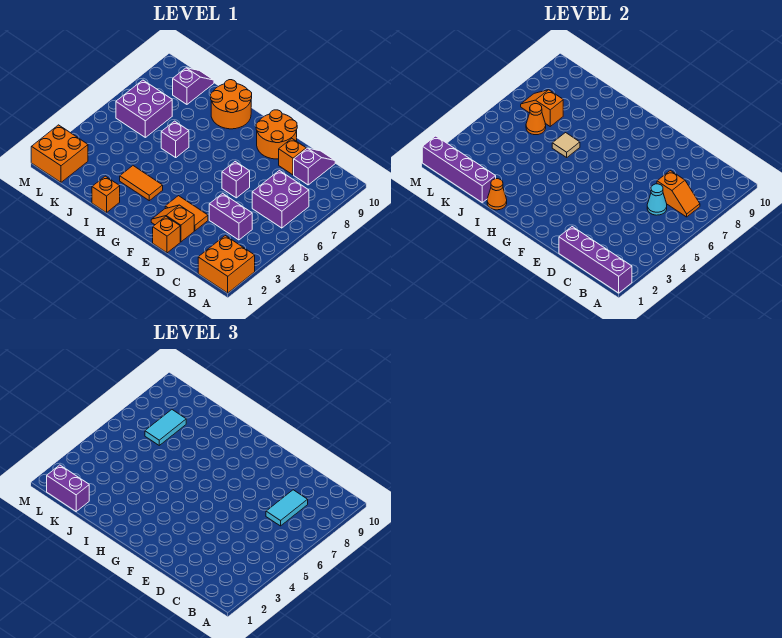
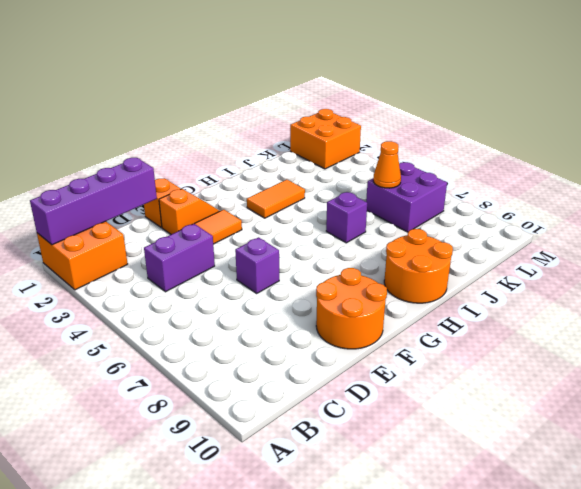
none -> purple 2x2 brick [252,171,309,228]
none -> purple 1x2 slope [294,148,335,185]
none -> orange 1x1 brick [279,139,306,175]

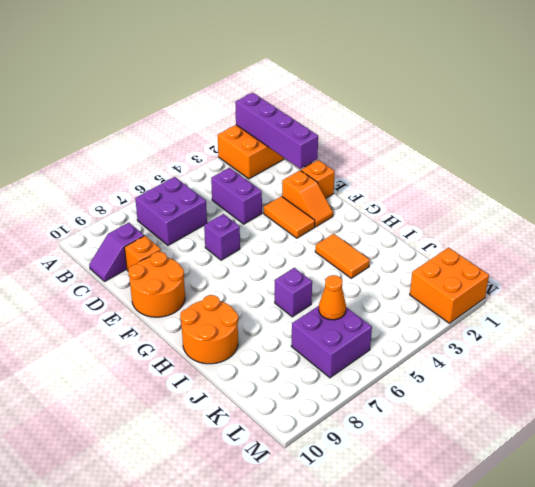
none -> orange 1x1 brick [92,176,120,213]
none -> purple 1x2 slope [173,68,214,104]
none -> orange 1x2 slope [657,171,700,217]

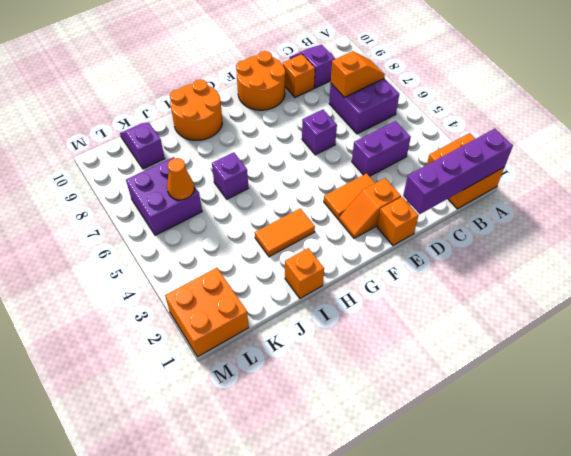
none -> cyan 1x1 cone [647,184,667,215]
none -> orange 1x1 cone [487,179,507,210]
none -> tan 1x1 tile [552,133,580,157]

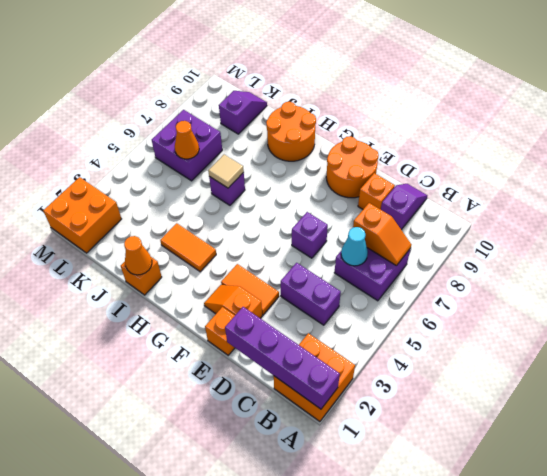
none -> purple 1x4 brick [422,136,496,202]
none -> orange 1x2 slope [521,90,563,126]
none -> cyan 1x2 tile [266,490,308,526]

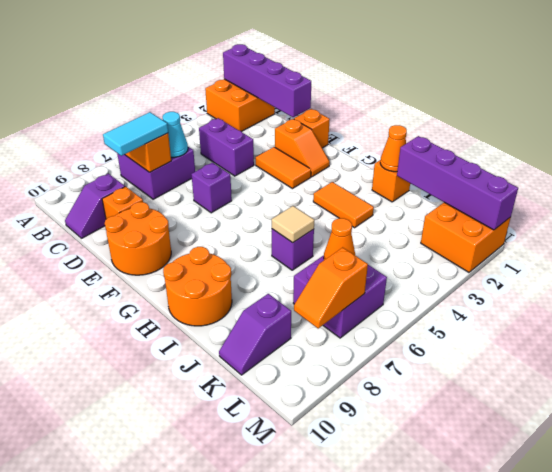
orange 1x2 slope [294,247,368,328] -> orange 1x2 slope turned to [521,90,563,126]
none -> purple 1x2 brick [47,465,89,511]
none -> cyan 1x2 tile [145,410,186,445]

